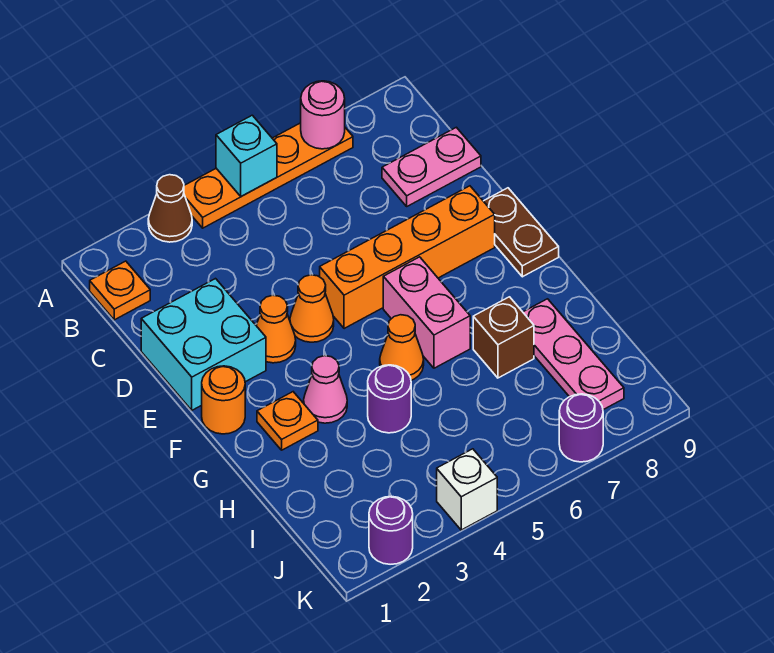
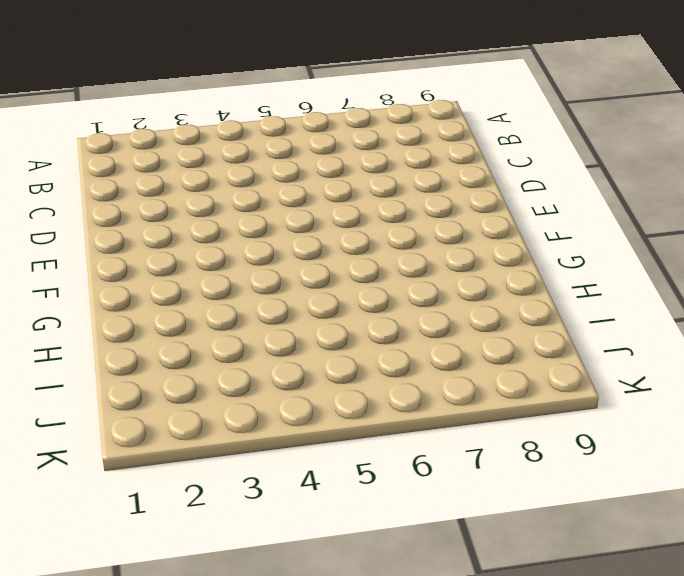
none -> brown 1x1 cone [148,175,192,242]
none -> orange 1x4 plate [184,123,353,228]
none -> orange 1x1 plate [90,261,150,320]

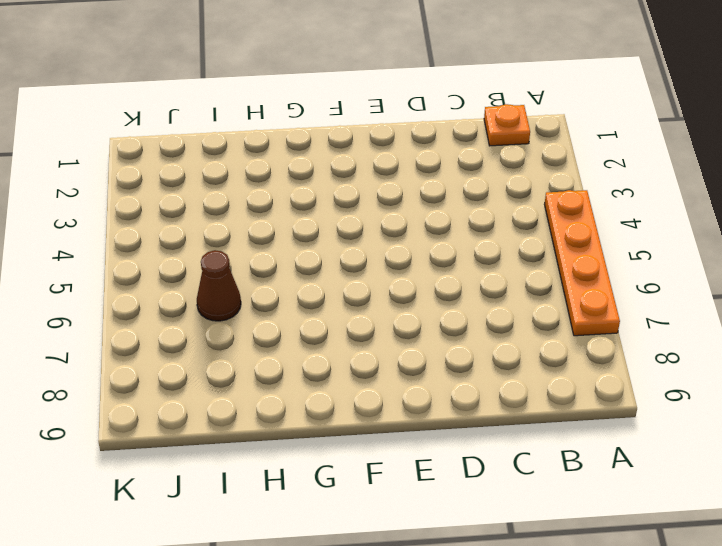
brown 1x1 cone [197,250,241,321] -> brown 1x1 cone moved to [148,175,192,242]
none -> pink 1x2 plate [382,127,481,206]
none -> cyan 2x2 brick [141,279,266,410]
none -> orange 1x1 cone [256,295,296,363]

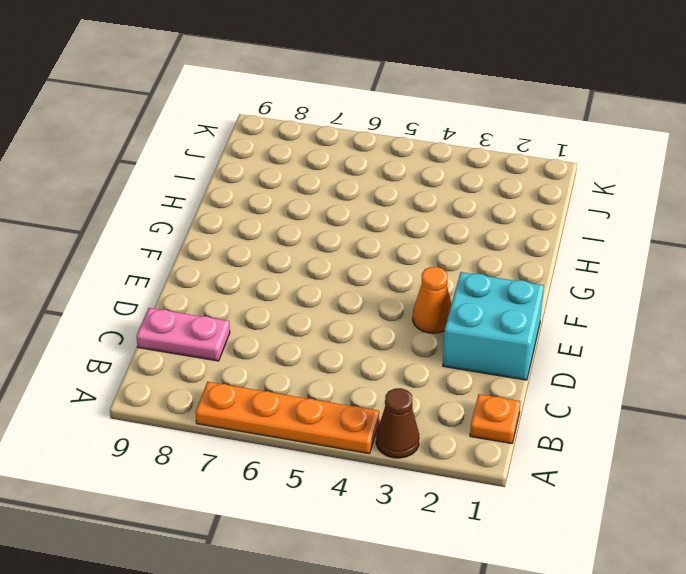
none -> orange 1x1 cone [290,275,334,342]
none -> orange 1x4 brick [320,186,495,329]
none -> brown 1x2 plate [484,188,559,277]

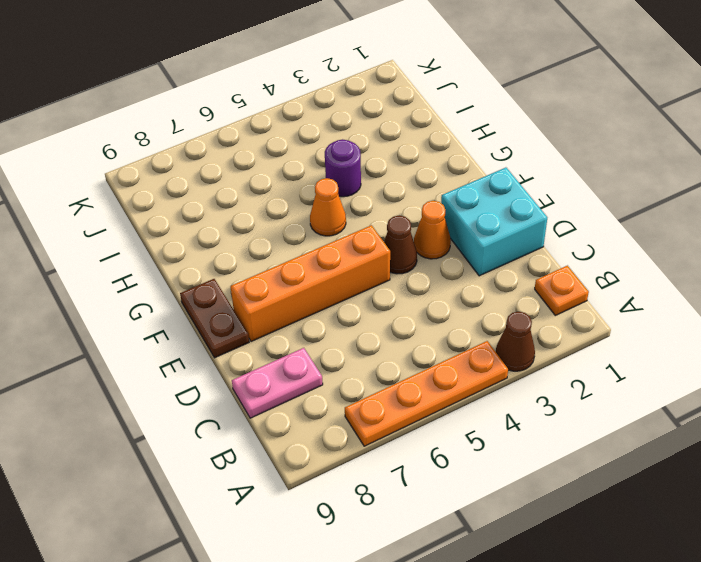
brown 1x1 cone [384,216,417,274] -> orange 1x1 cone [290,275,334,342]
none -> orange 1x1 round brick [202,366,245,434]
none -> pink 1x2 brick [383,257,470,368]
none -> orange 1x1 plate [257,392,318,450]

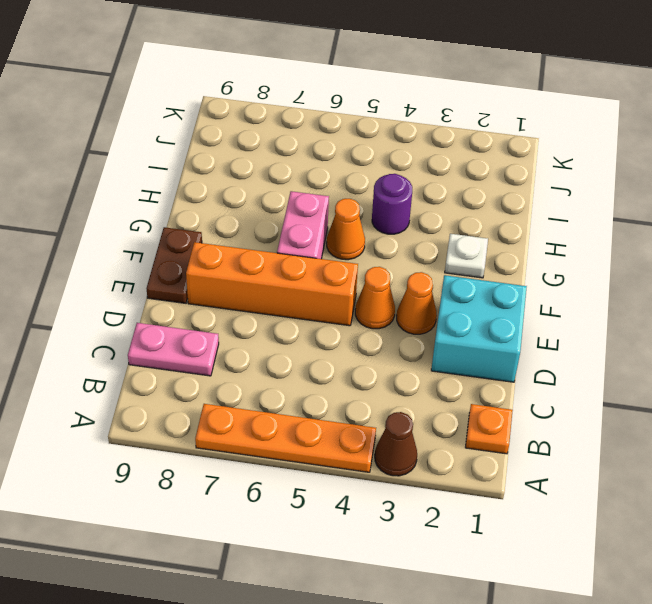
white 1x1 plate [445,234,488,278] -> orange 1x1 plate [257,392,318,450]
none -> orange 1x1 round brick [202,366,245,434]
none -> pink 1x1 cone [304,356,347,423]
none -> brown 1x1 brick [473,297,534,378]

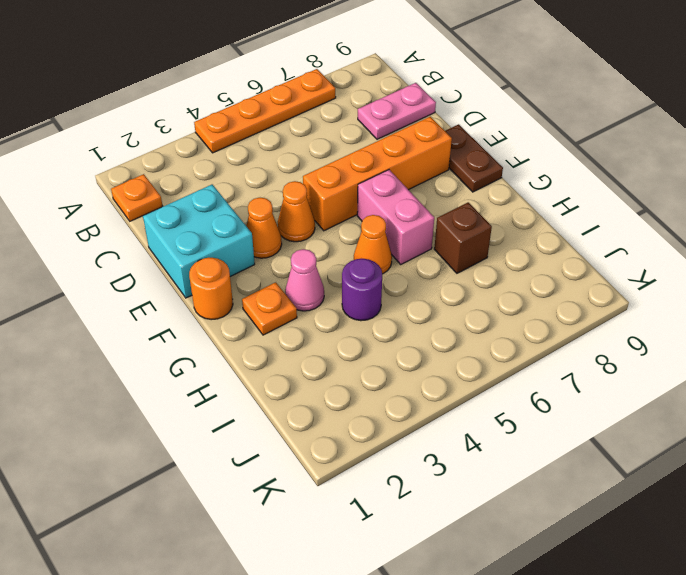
none -> brown 1x1 cone [148,175,192,242]
none -> pink 1x3 plate [523,299,624,410]
none -> purple 1x1 round brick [369,496,413,564]

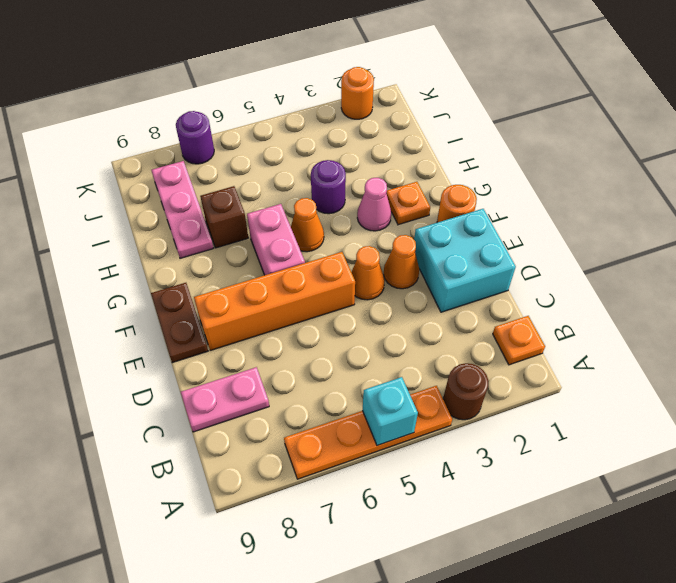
brown 1x1 round brick [443,363,488,420] -> brown 1x1 cone [148,175,192,242]
orange 1x1 round brick [341,67,374,119] -> purple 1x1 round brick [369,496,413,564]
none -> white 1x1 brick [437,449,497,530]
none -> pink 1x1 round brick [301,81,345,149]

